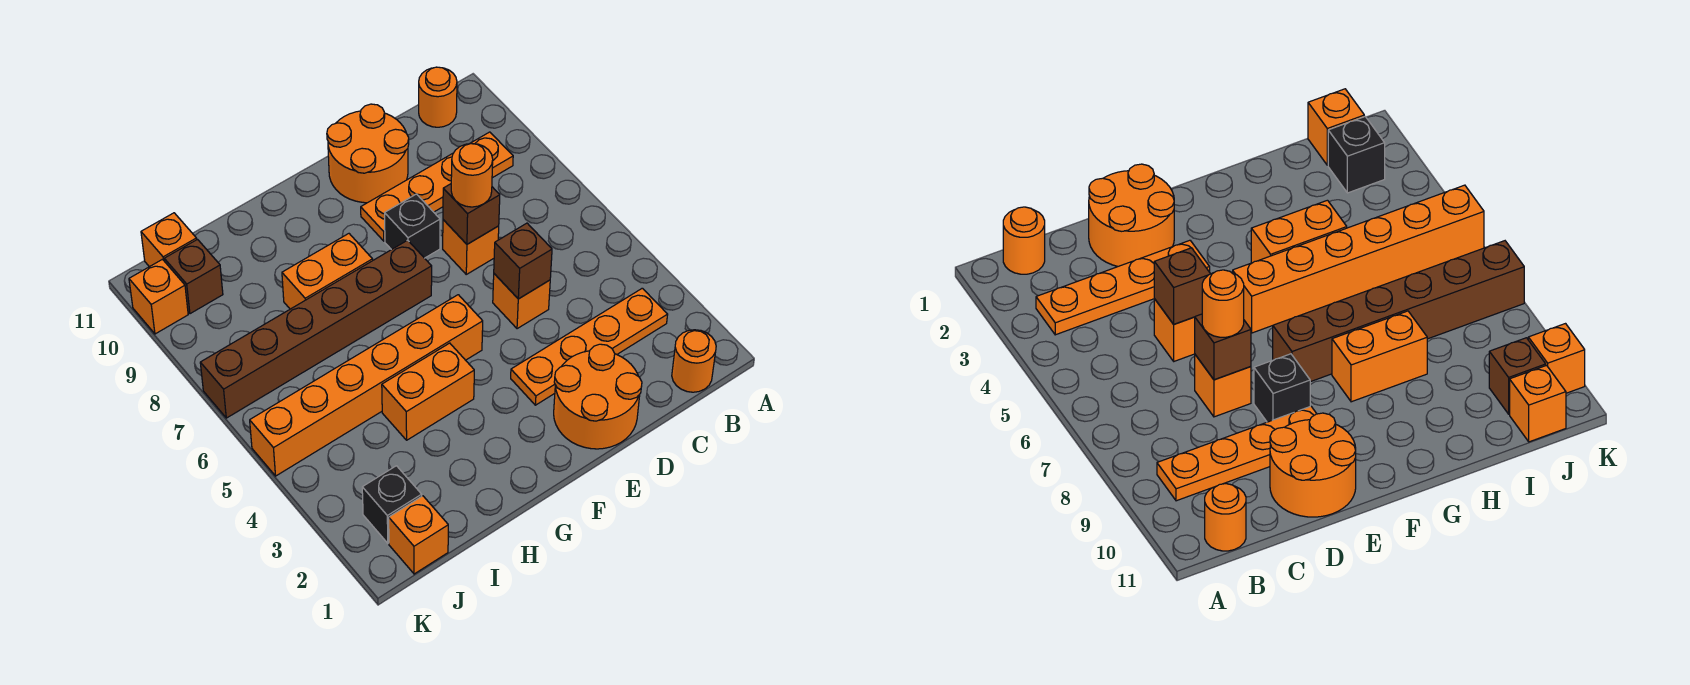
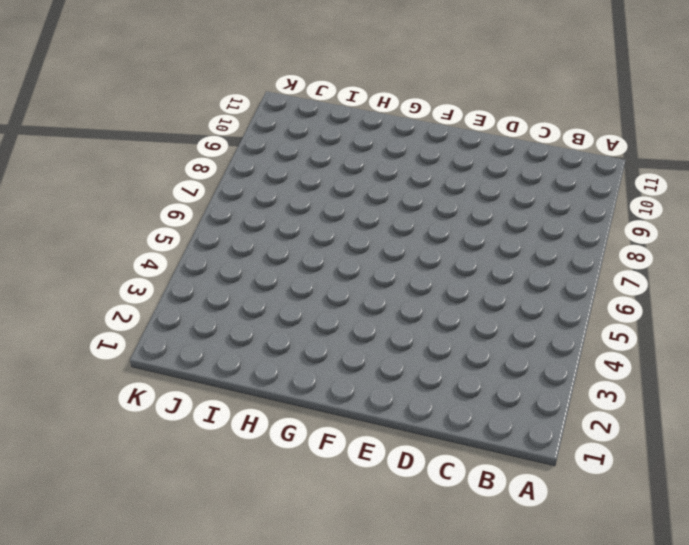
none -> orange 1x1 round brick [672,330,716,392]
none -> orange 1x4 plate [511,288,668,405]
none -> orange 1x4 plate [361,132,513,241]

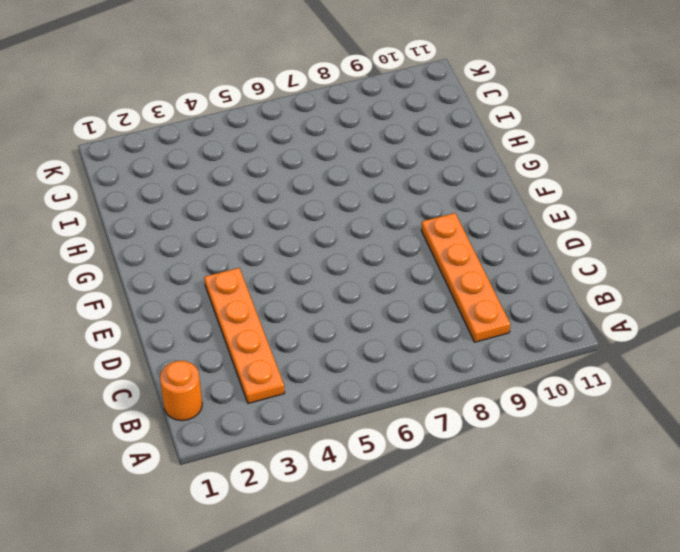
none -> orange 1x1 round brick [419,67,457,127]
none -> orange 2x2 round brick [554,344,642,449]
none -> orange 1x1 brick [493,274,550,329]

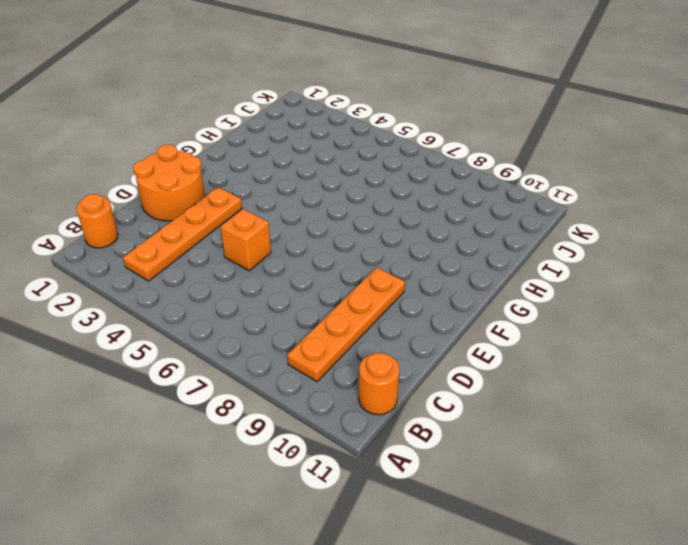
none -> orange 1x1 brick [443,220,499,274]
none -> orange 2x2 round brick [327,104,409,203]
none -> black 1x1 brick [385,194,440,258]

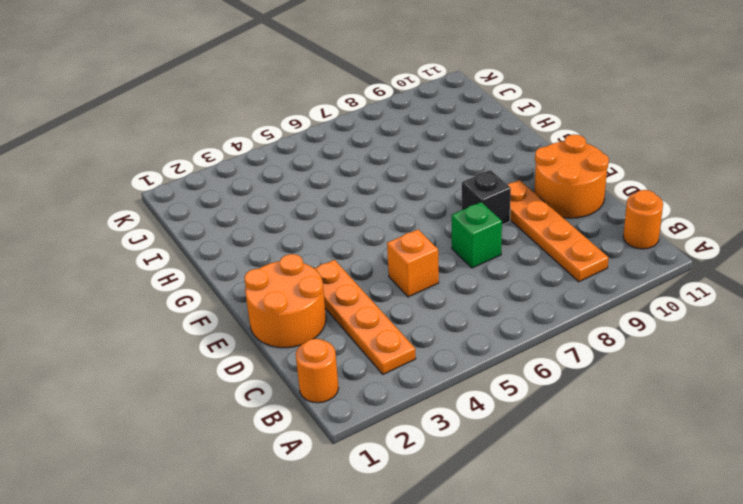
green 1x1 brick [451,202,502,268] -> orange 1x1 brick [443,220,499,274]
none -> orange 1x6 brick [250,295,483,476]
none -> brown 1x6 brick [200,240,432,418]
none -> orange 1x2 brick [382,343,474,440]

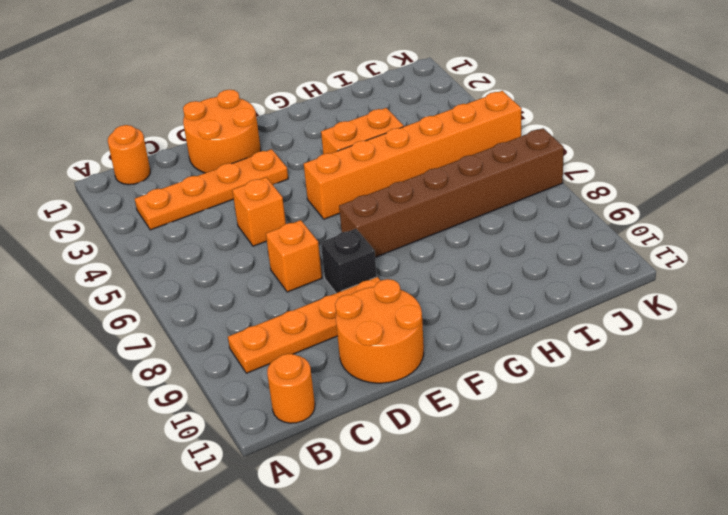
none -> orange 1x2 brick [282,234,373,309]
none -> orange 1x1 brick [389,496,448,574]
none -> black 1x1 brick [362,466,422,543]

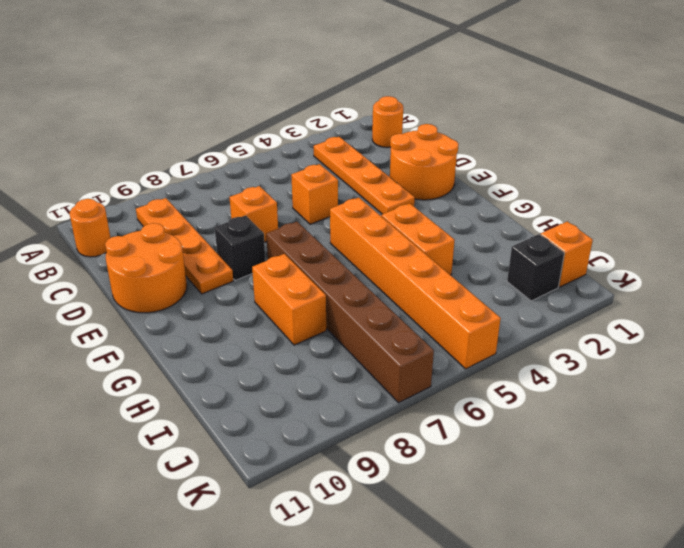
none -> brown 1x1 brick [164,240,223,314]
none -> orange 1x1 brick [141,213,197,267]
none -> orange 1x1 brick [129,259,188,334]

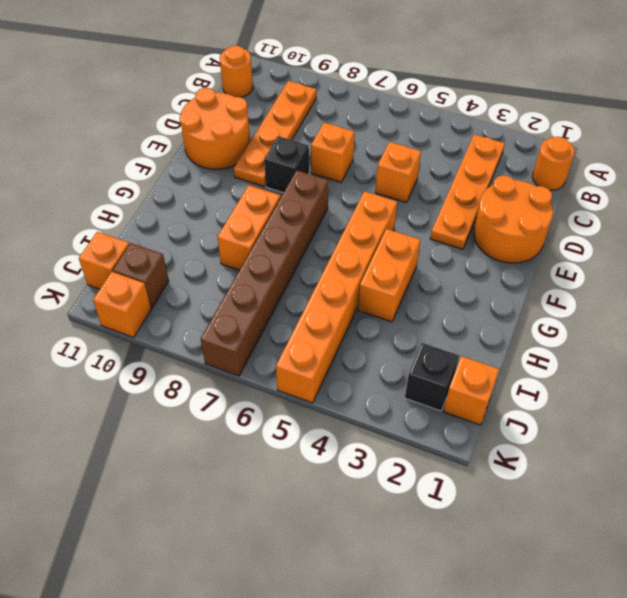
none -> brown 1x1 brick [494,223,552,299]
none -> brown 1x1 brick [443,184,500,244]
none -> orange 1x1 round brick [451,144,493,207]

